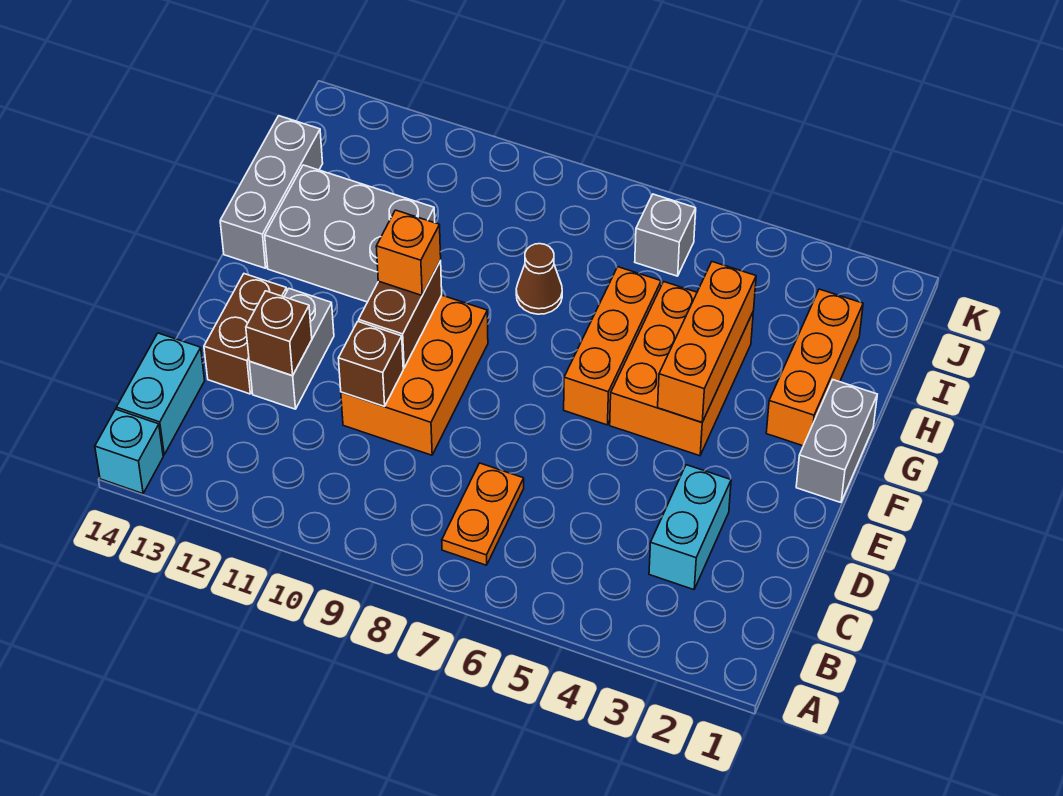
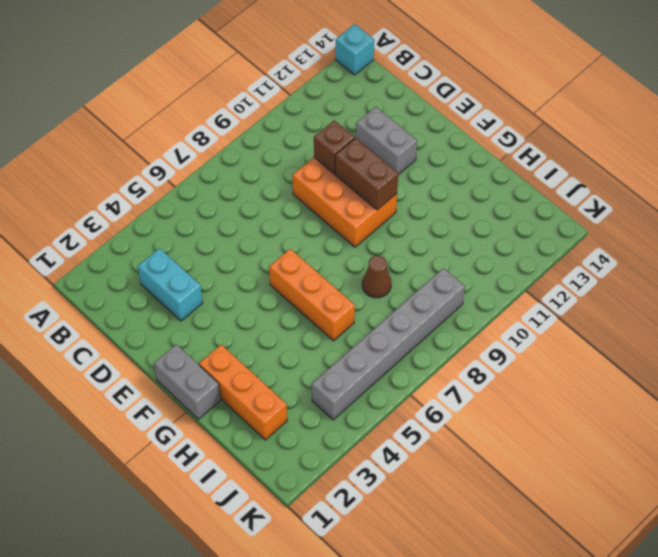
grey 1x6 brick [312,268,465,420] -> grey 1x1 brick [635,194,696,276]
none -> orange 1x2 plate [442,463,524,565]
none -> cyan 1x2 brick [116,333,205,455]
none -> brown 1x2 brick [204,274,287,394]

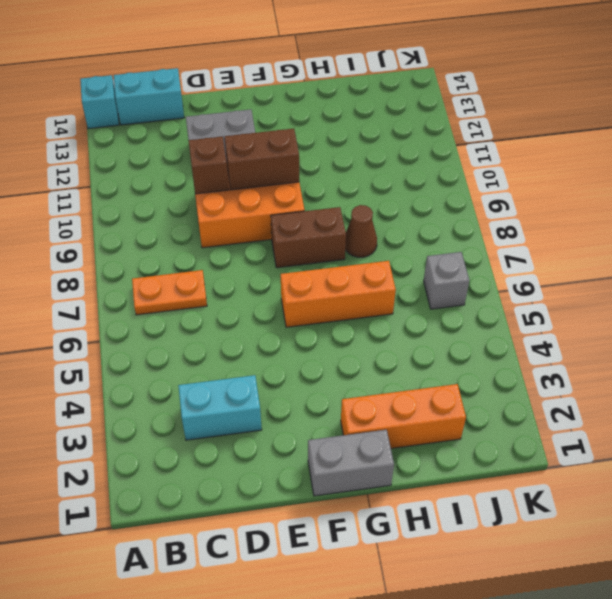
brown 1x2 brick [271,207,346,268] -> brown 1x2 brick moved to [204,274,287,394]
none -> orange 2x3 brick [610,282,753,456]
none -> grey 2x3 brick [265,165,435,302]
none -> grey 1x3 brick [220,116,323,268]

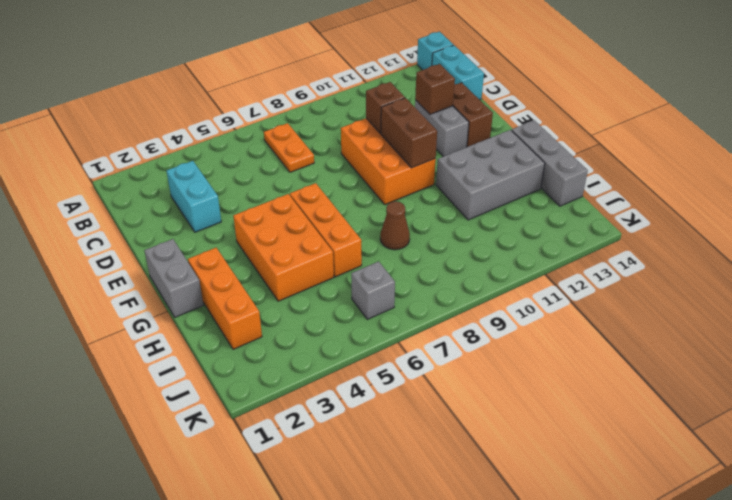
none -> orange 1x3 brick [658,262,756,422]
none -> orange 1x1 brick [376,210,441,295]

